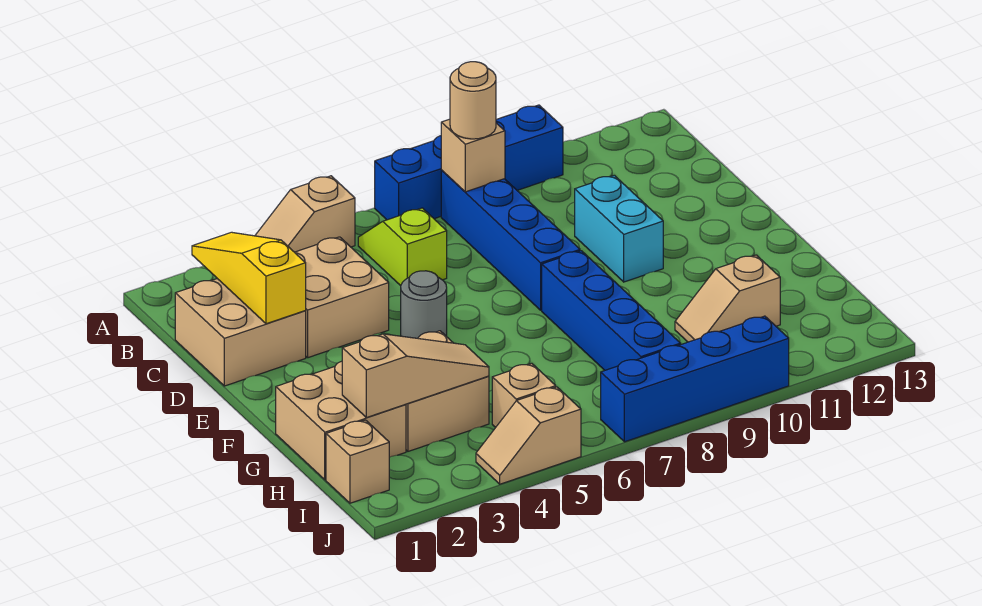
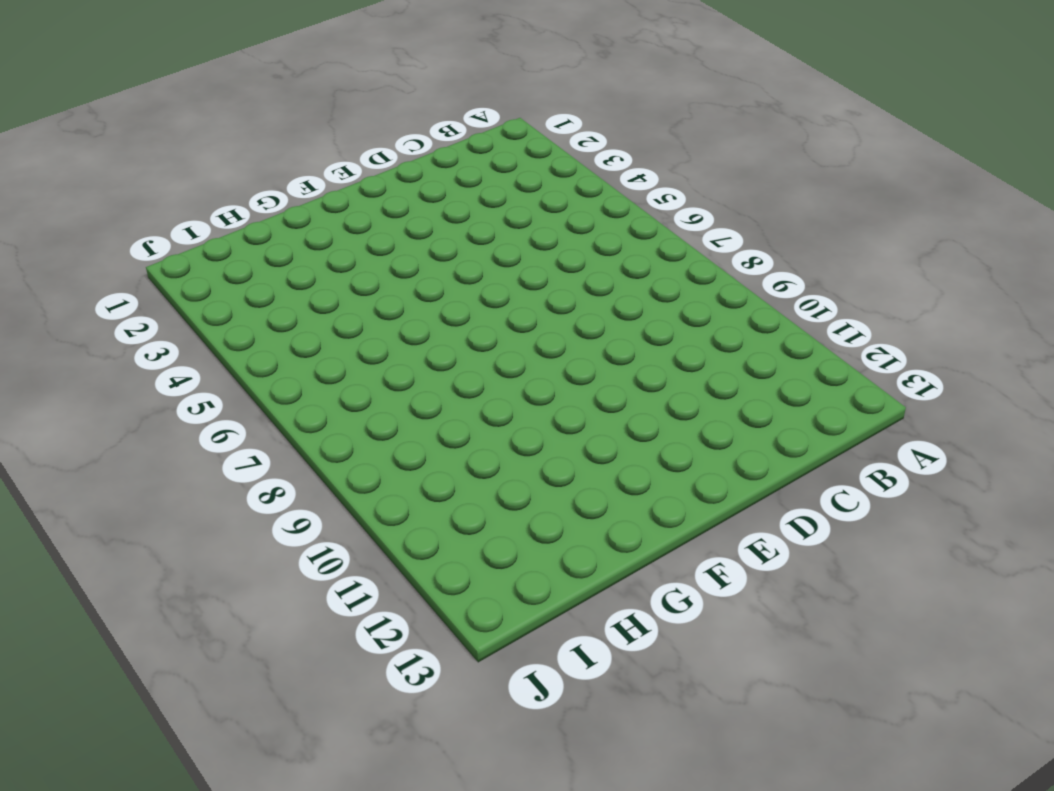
none -> tan 1x2 slope [255,176,355,252]
none -> blue 1x4 brick [375,105,563,220]
none -> lime 1x2 slope [358,208,447,286]

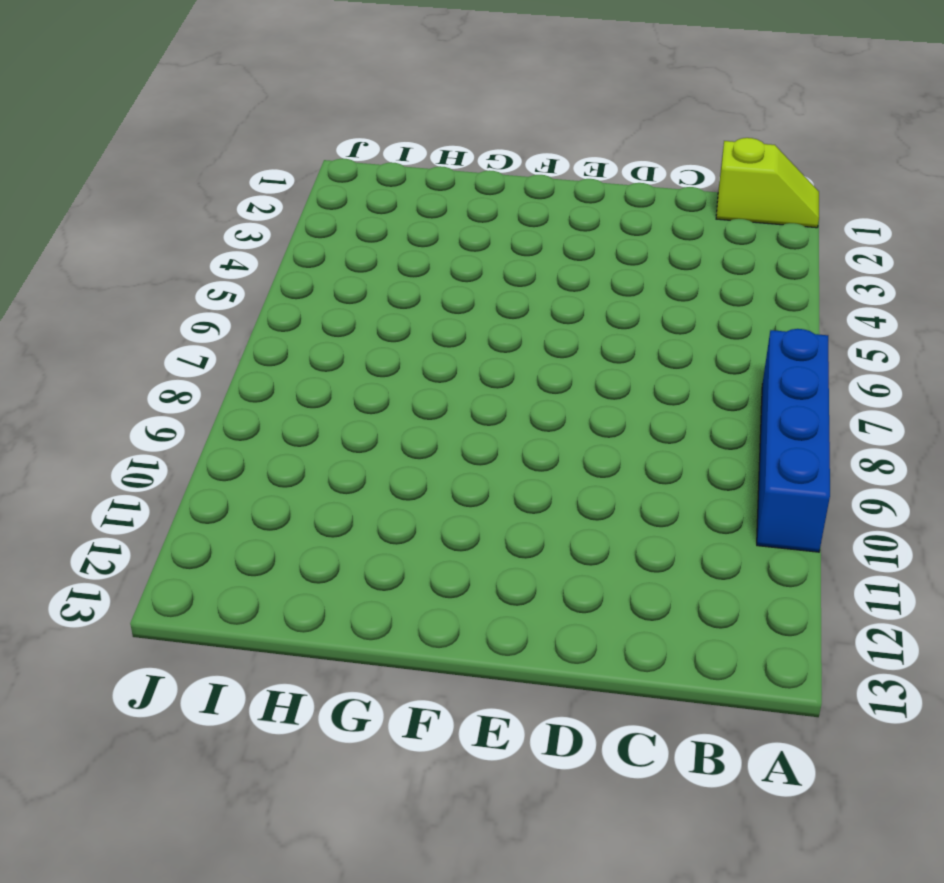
lime 1x2 slope [716,138,819,228] -> lime 1x2 slope moved to [358,208,447,286]
none -> tan 1x2 slope [255,176,355,252]
none -> blue 1x4 brick [441,170,580,310]
none -> tan 2x2 brick [175,279,306,386]

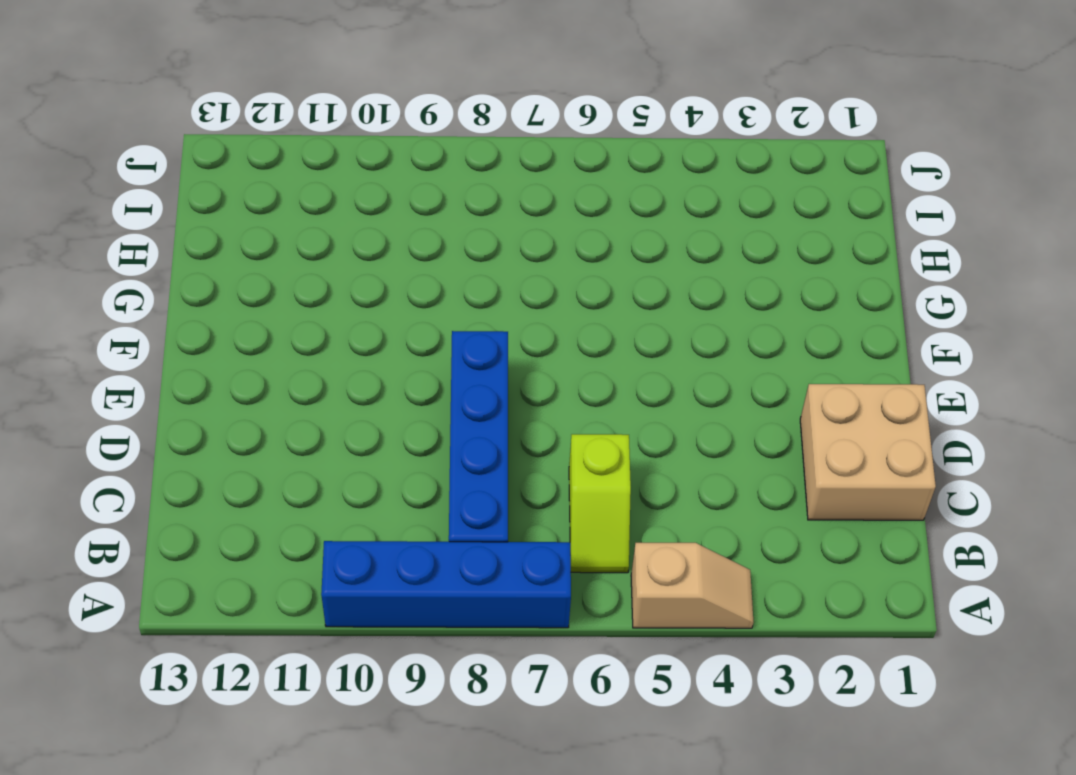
none -> tan 2x2 brick [295,237,389,358]
none -> cyan 1x2 brick [575,175,663,282]
none -> grey 1x1 round brick [401,271,447,338]

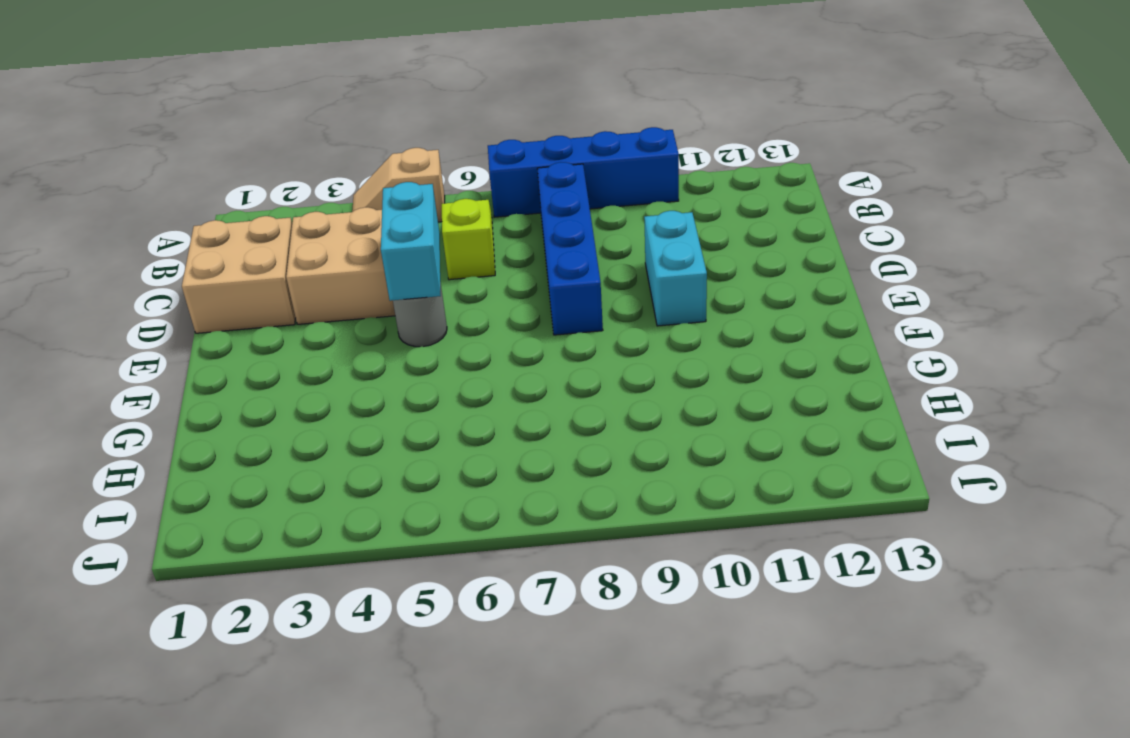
cyan 1x2 brick [381,182,441,301] -> none
none -> blue 1x4 brick [542,251,681,370]
none -> tan 2x2 brick [276,361,406,480]
none -> tan 2x2 brick [406,331,489,451]

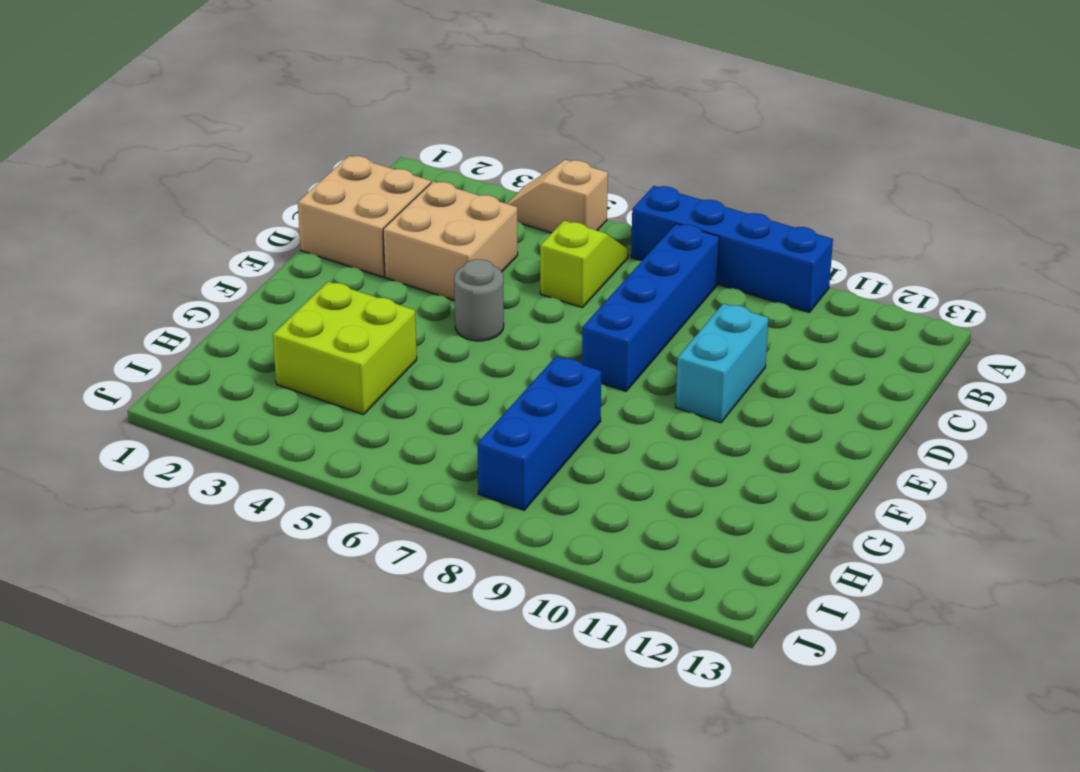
lime 2x2 brick [273,282,417,415] -> tan 2x2 brick [406,331,489,451]
blue 1x3 brick [477,356,601,510] -> blue 1x4 brick [542,251,681,370]
none -> tan 2x2 brick [276,361,406,480]
none -> tan 1x2 slope [675,255,780,342]
none -> tan 1x1 brick [326,420,389,503]

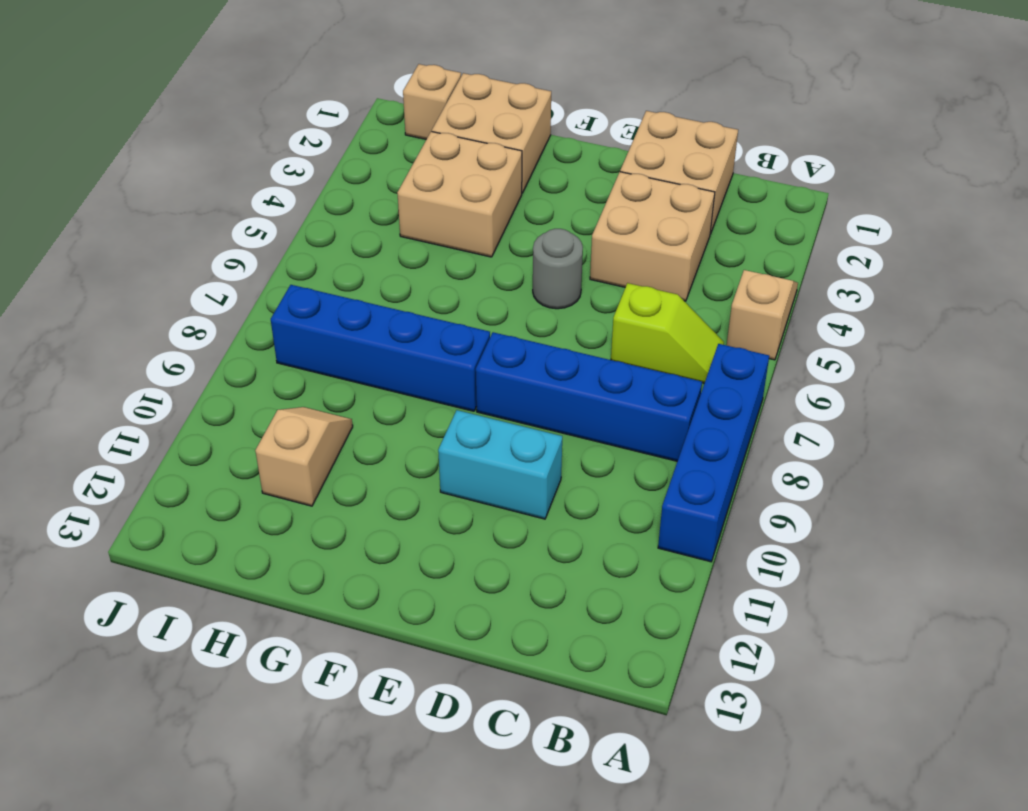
none -> tan 1x1 brick [492,363,556,427]
none -> tan 1x2 slope [476,387,581,484]
none -> blue 1x4 brick [601,316,789,442]

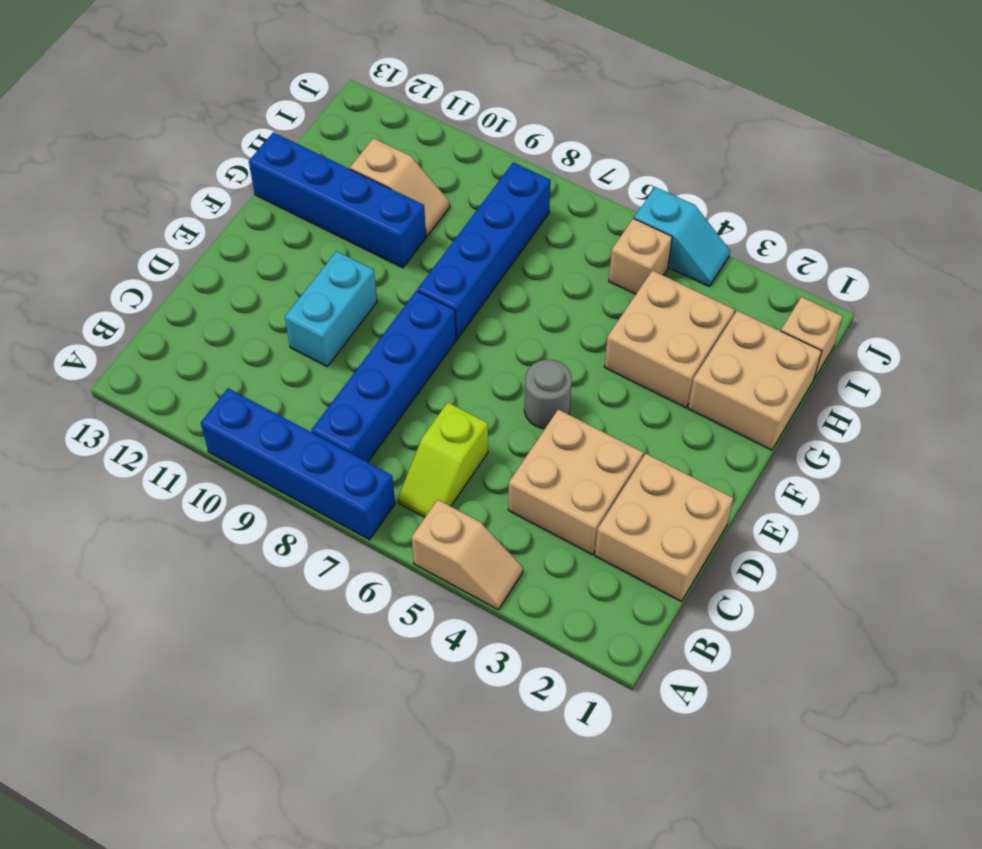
blue 1x4 brick [249,132,426,268] -> blue 1x4 brick moved to [601,316,789,442]
cyan 1x2 slope [634,187,730,286] -> tan 1x2 slope [476,387,581,484]
none -> yellow 1x3 slope [192,232,306,324]
none -> tan 1x1 brick [441,119,505,192]
none -> tan 1x3 slope [342,334,489,418]

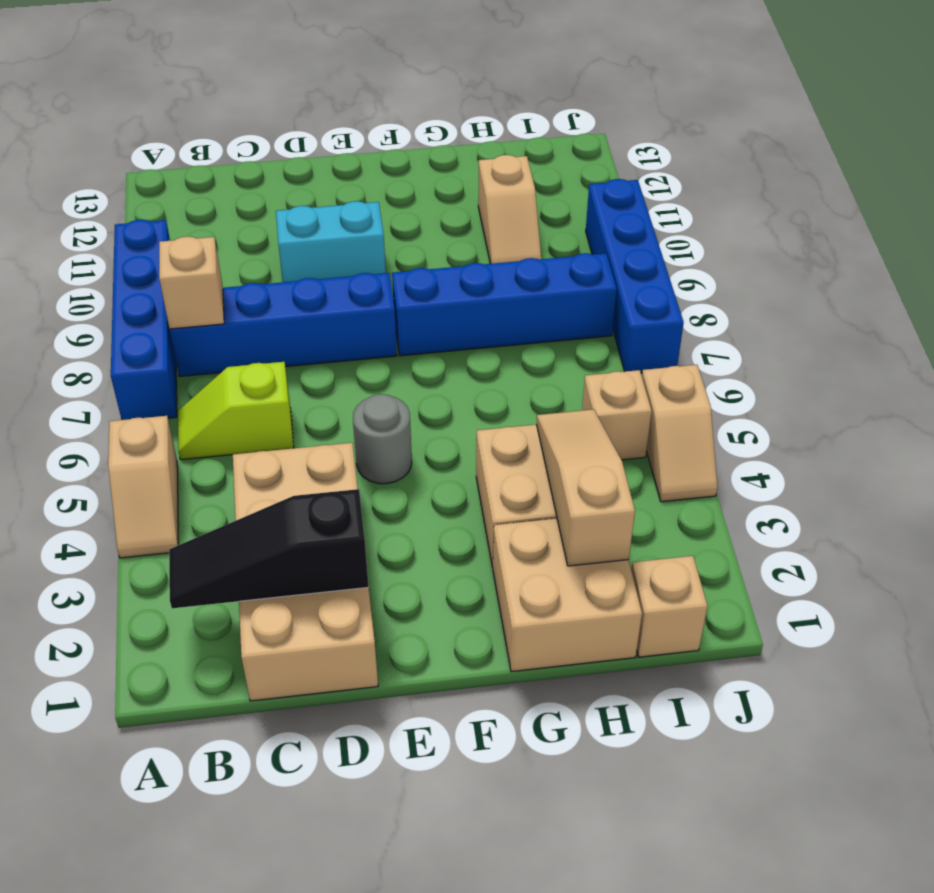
black 1x3 slope [169,489,369,608] -> yellow 1x3 slope [192,232,306,324]
none -> tan 1x1 round brick [450,62,496,139]

